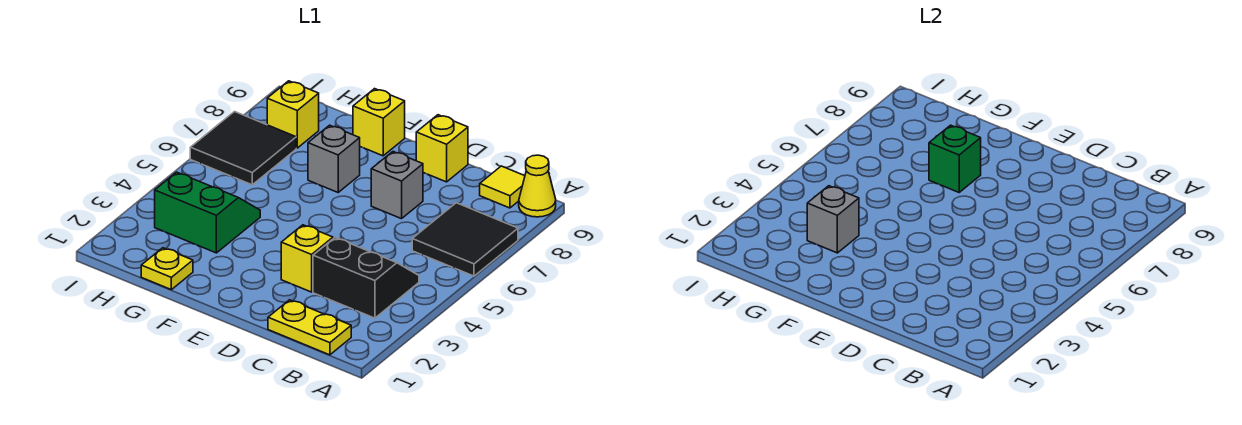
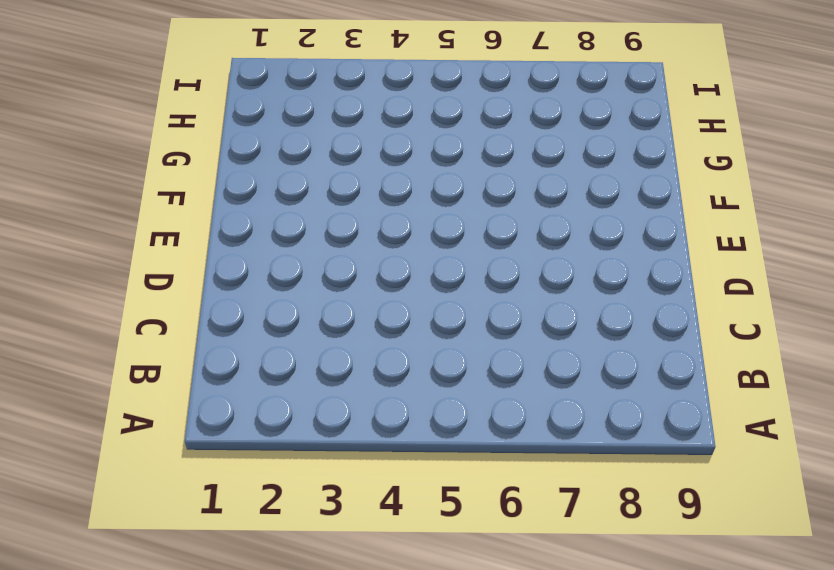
none -> black 2x2 tile [412,203,518,276]
none -> yellow 1x1 cone [519,155,556,217]
none -> yellow 1x2 plate [268,300,351,355]

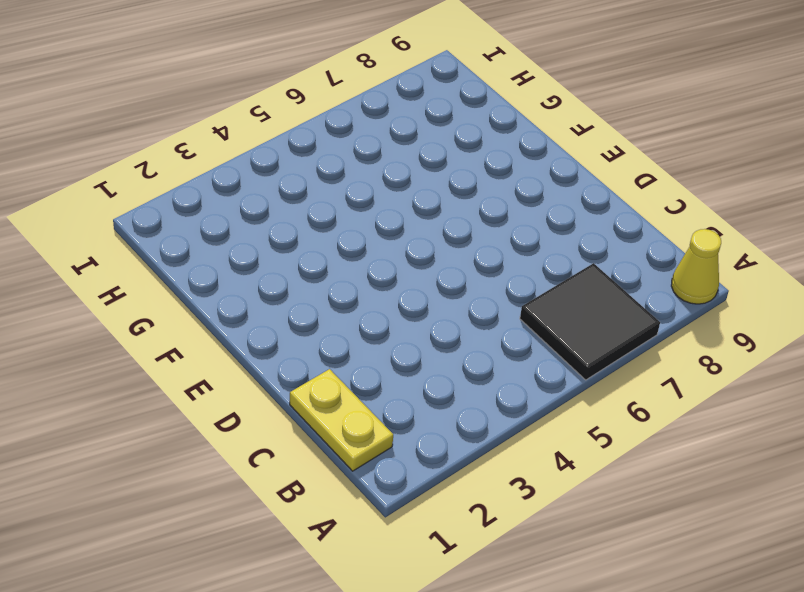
none -> black 2x2 slope [313,238,419,318]
none -> yellow 1x1 tile [480,166,525,208]
none -> yellow 1x1 brick [281,225,333,292]

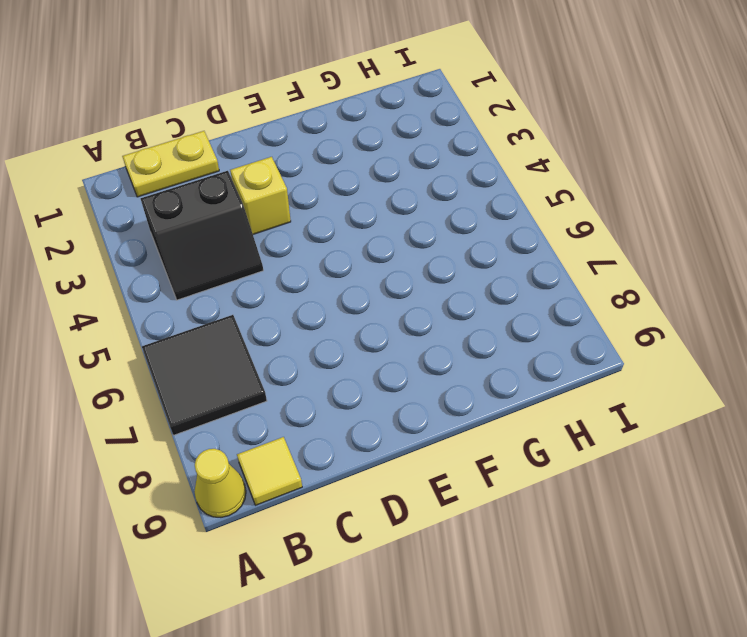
none -> grey 1x1 brick [371,152,423,219]
none -> yellow 1x1 brick [416,115,468,182]
none -> grey 1x1 brick [308,125,360,192]

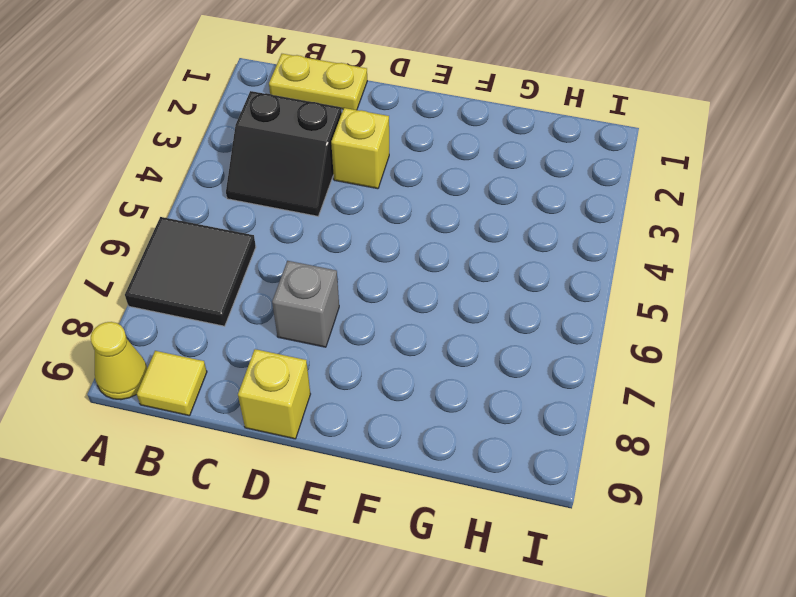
none -> grey 1x1 brick [308,125,360,192]
none -> yellow 1x1 brick [353,89,405,156]
none -> yellow 1x1 plate [141,248,193,290]

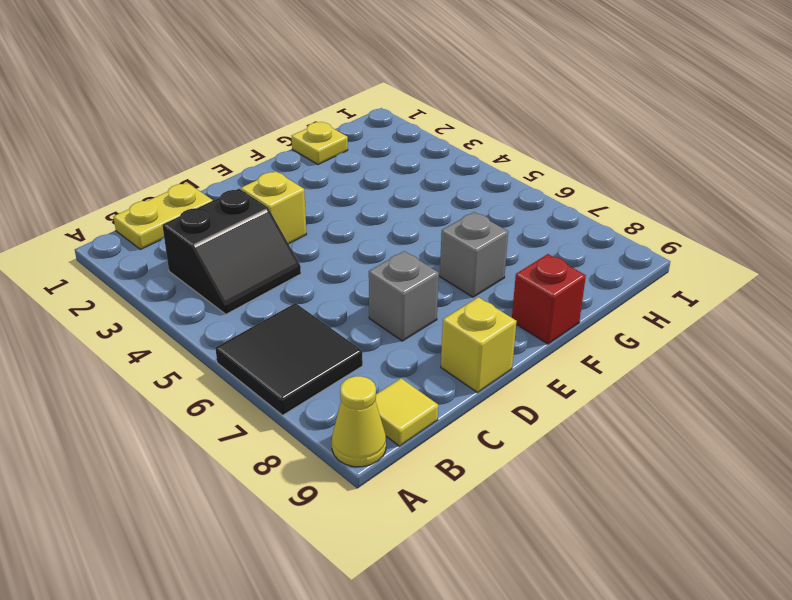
red 1x1 brick [512,254,586,344] -> yellow 1x1 brick [353,89,405,156]
none -> green 2x2 slope [155,172,260,253]
none -> black 2x2 tile [190,112,296,185]
none -> yellow 1x1 brick [267,81,319,148]

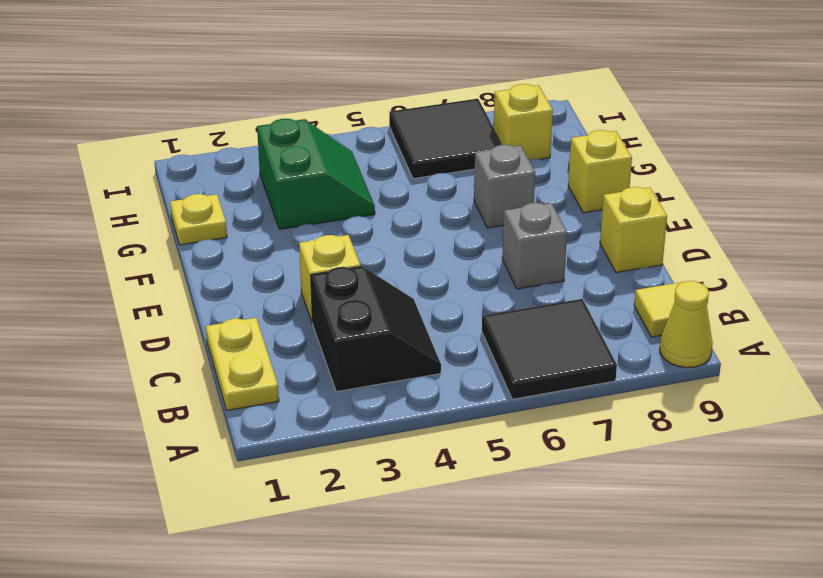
none -> green 1x1 brick [929,125,981,192]
none -> grey 1x1 brick [807,186,859,253]

